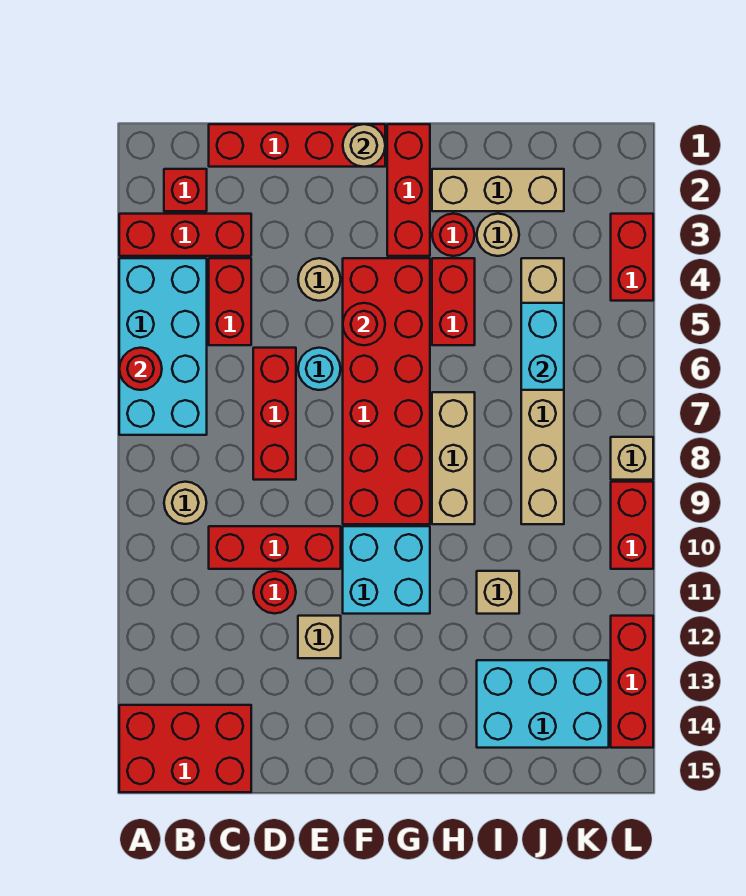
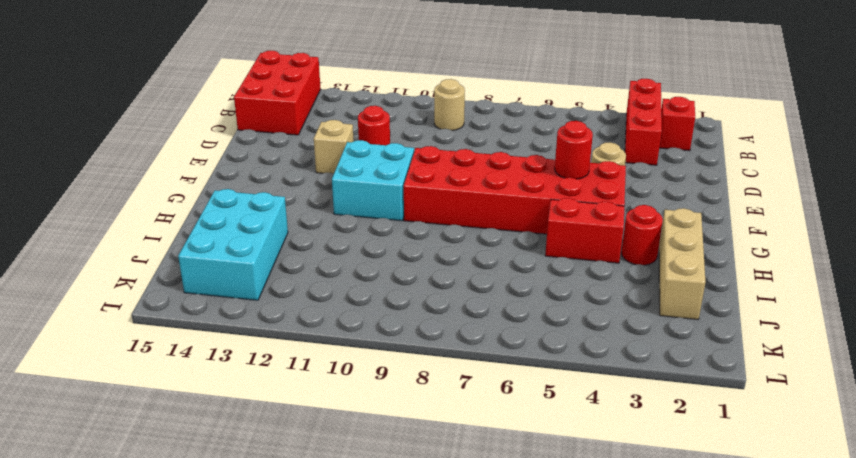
none -> cyan 2x4 brick [119,258,207,435]
none -> red 1x4 brick [209,124,385,167]
none -> red 1x2 brick [209,258,251,345]
none -> red 1x3 brick [209,526,341,569]

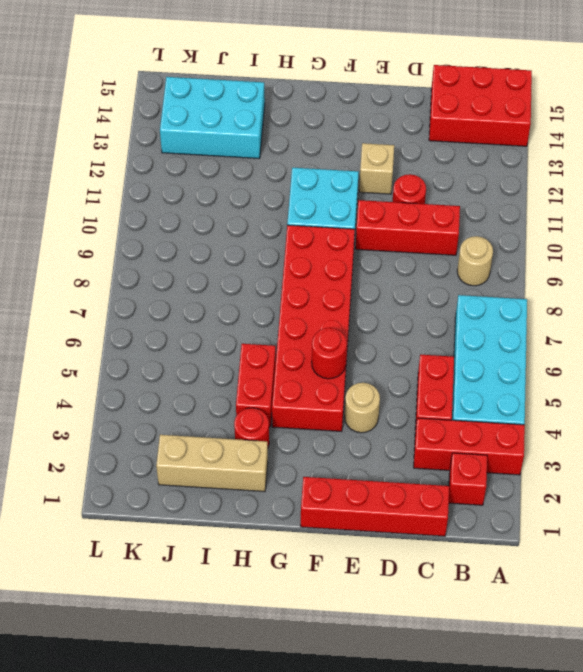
none -> red 1x3 brick [253,348,296,480]
none -> cyan 1x1 round brick [298,348,341,390]
none -> red 1x3 brick [387,124,430,256]
none -> tan 1x3 brick [432,392,475,524]

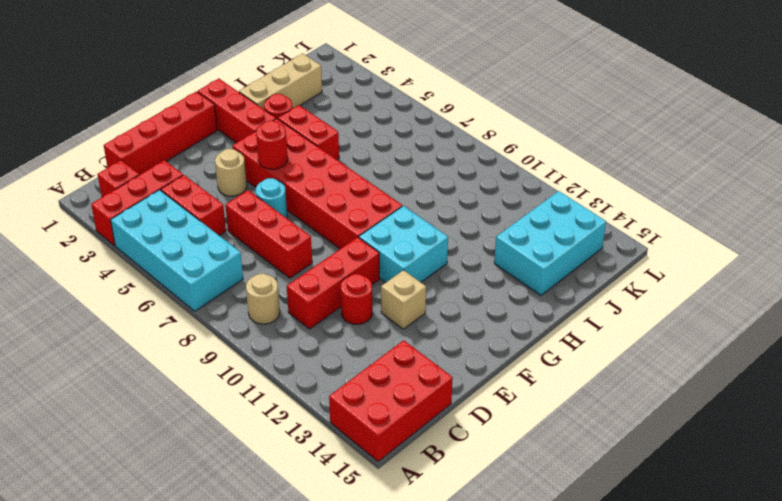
none -> tan 1x3 brick [432,392,475,524]
none -> tan 1x1 round brick [477,214,519,256]
none -> tan 1x1 brick [477,571,519,614]
none -> tan 1x6 brick [521,258,564,524]

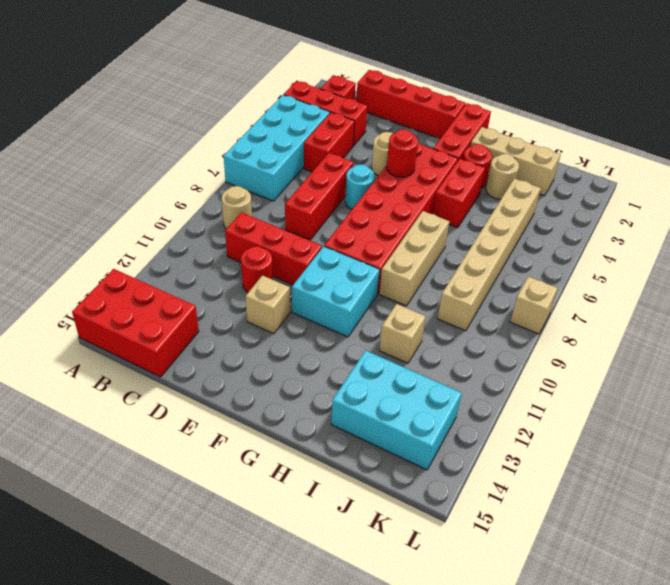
none -> red 1x2 brick [611,214,653,301]
none -> red 1x2 brick [611,482,653,569]
none -> red 1x3 brick [611,616,653,748]
none -> red 1x1 round brick [119,348,162,390]

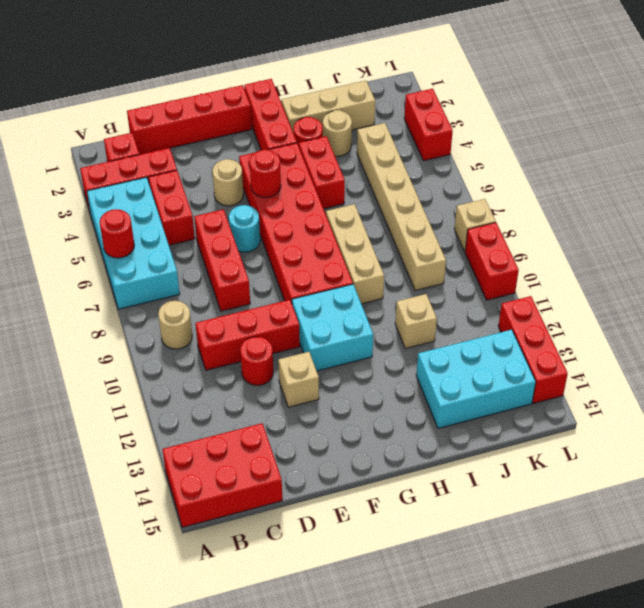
none -> tan 1x1 round brick [343,124,385,167]
none -> cyan 1x2 brick [521,303,564,390]

